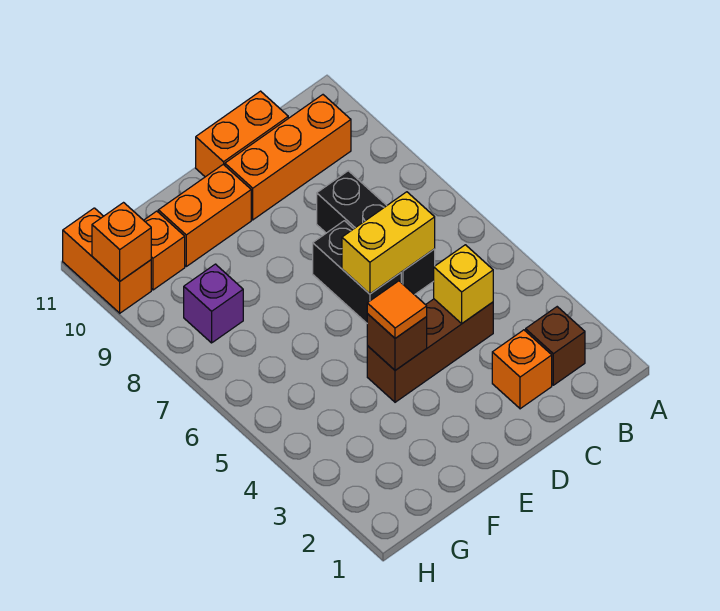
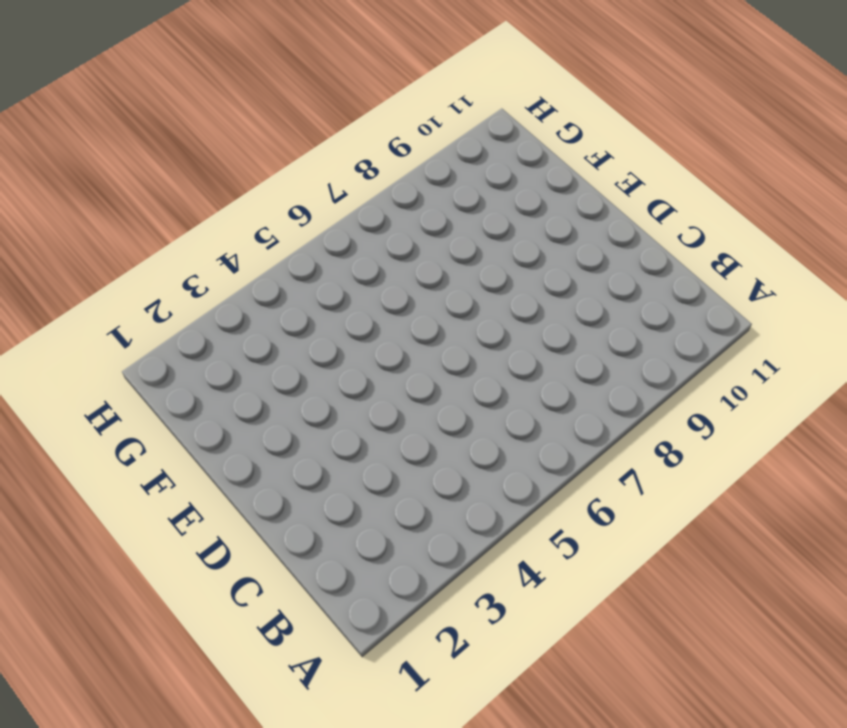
none -> brown 1x1 brick [526,307,585,385]
none -> orange 1x3 brick [225,95,351,220]
none -> orange 1x1 brick [492,330,552,409]

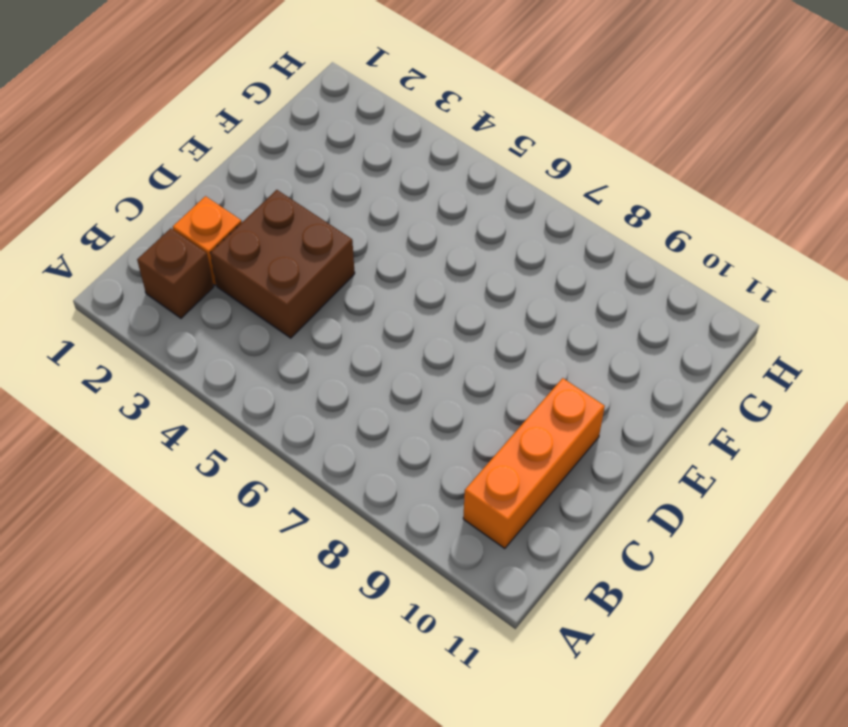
brown 2x2 brick [210,190,355,338] -> brown 1x3 brick [367,299,493,402]
none -> black 1x3 brick [317,171,435,295]
none -> orange 1x2 brick [196,91,288,177]
none -> black 1x2 brick [313,221,401,323]

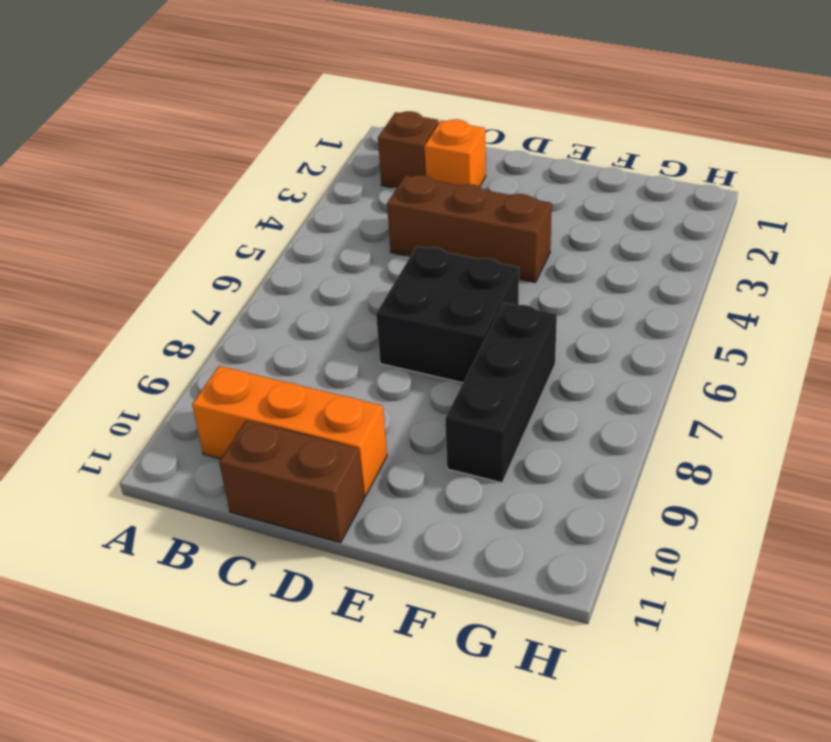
brown 1x2 brick [219,420,364,543] -> orange 1x2 brick [196,91,288,177]
black 2x2 brick [376,246,519,383] -> black 1x2 brick [313,221,401,323]
black 1x3 brick [445,303,557,483] -> black 1x3 brick moved to [317,171,435,295]
none -> orange 1x2 brick [158,164,251,266]
none -> purple 1x1 brick [184,264,243,343]
none -> orange 1x1 brick [144,211,185,290]

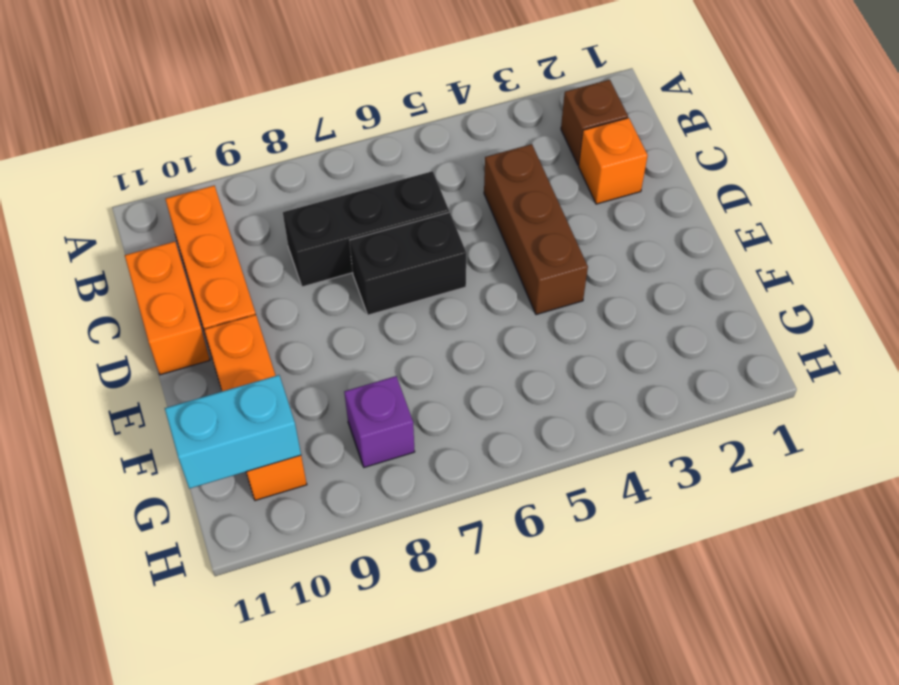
cyan 1x2 brick [165,375,301,489] -> none
none -> orange 1x2 brick [63,208,151,313]
none -> yellow 1x1 brick [434,245,493,323]
none -> yellow 1x2 brick [342,192,435,294]

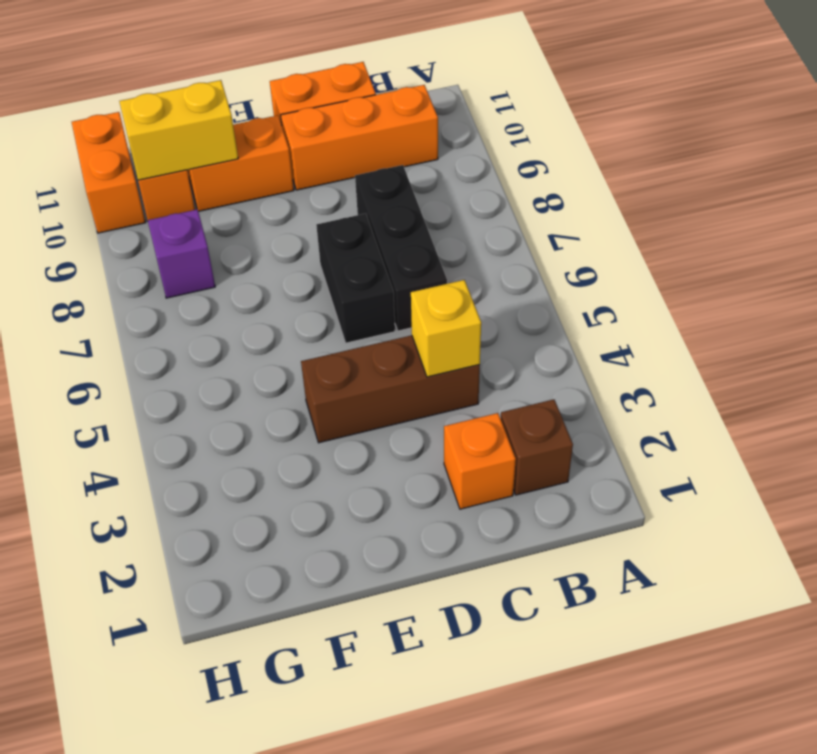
yellow 1x2 brick [119,80,238,180] -> yellow 1x2 brick moved to [342,192,435,294]
none -> brown 1x1 brick [367,314,427,370]
none -> orange 1x1 brick [92,203,151,281]
none -> orange 1x1 tile [367,281,427,338]

